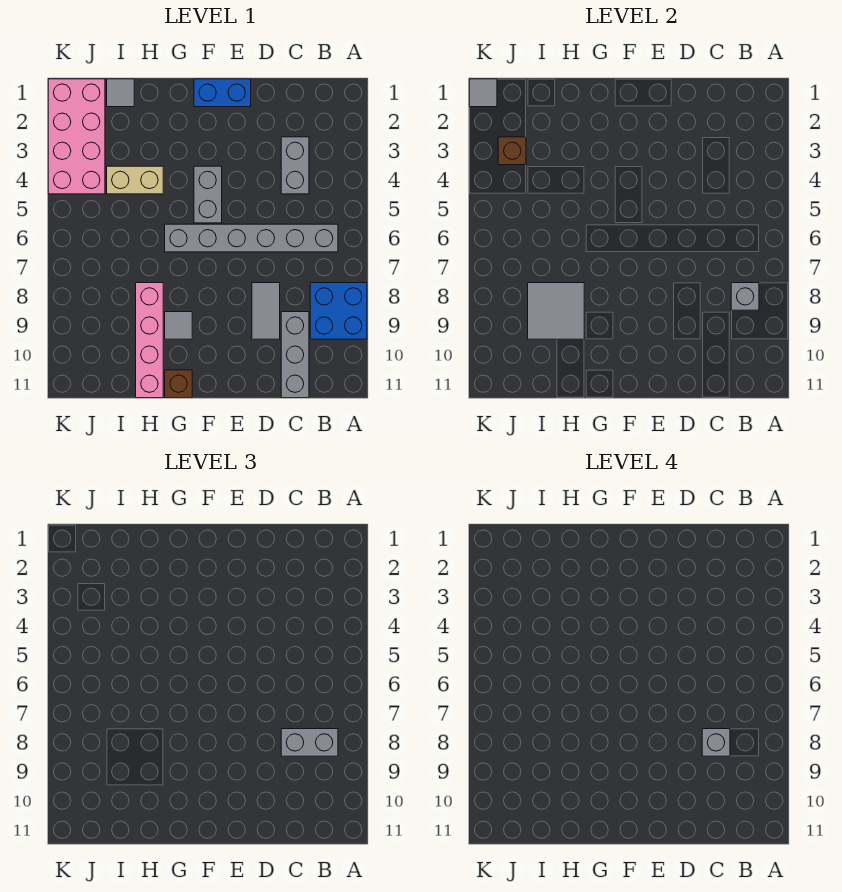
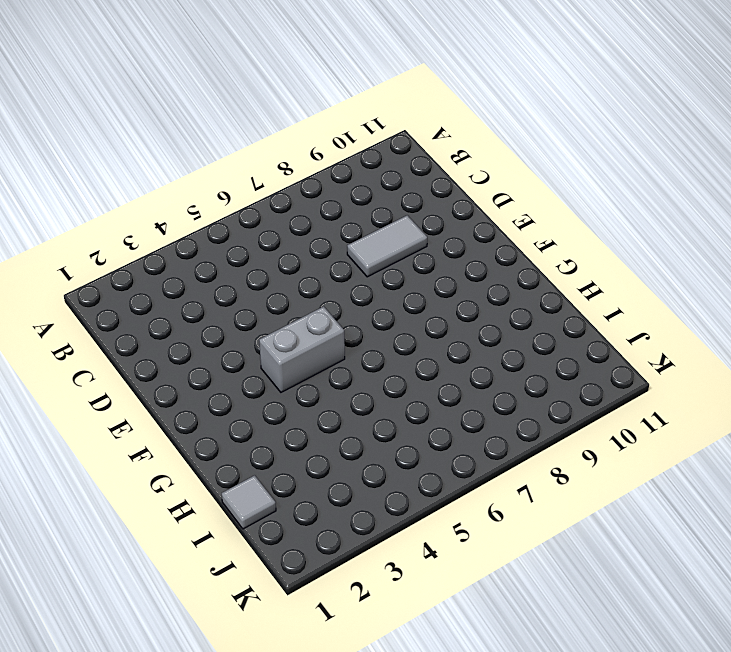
none -> blue 2x2 brick [310,283,367,339]
none -> grey 1x6 brick [165,224,338,252]
none -> grey 1x2 brick [281,137,309,194]

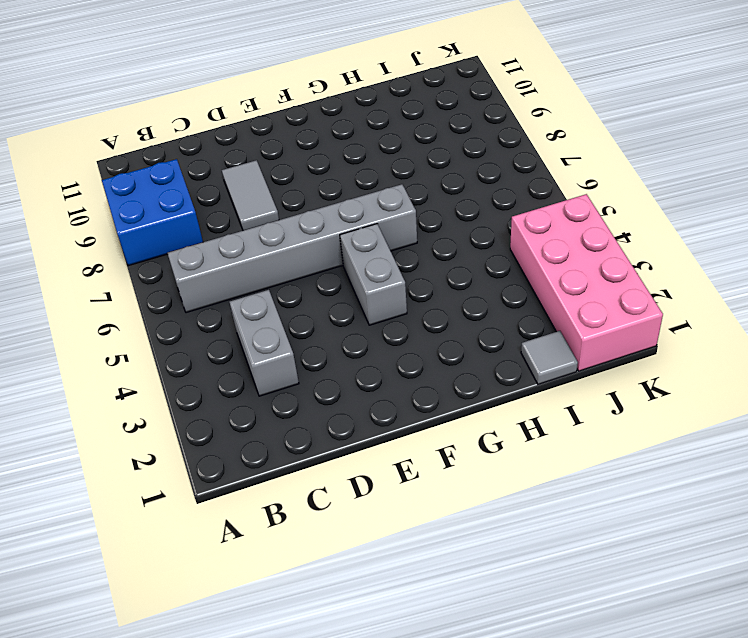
none -> grey 1x3 brick [281,312,309,398]
none -> blue 1x2 brick [194,79,251,107]
none -> grey 1x1 tile [165,312,192,339]

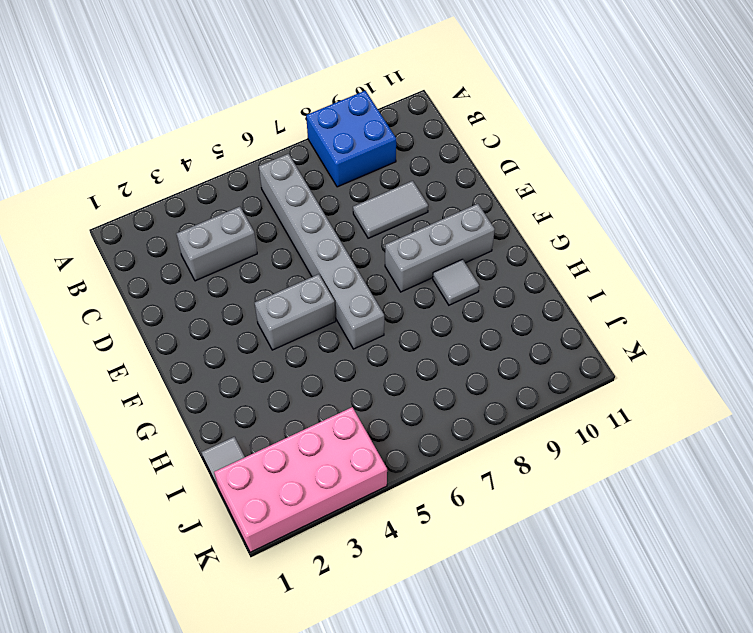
grey 1x3 brick [385,204,495,292] -> grey 1x3 brick moved to [281,312,309,398]
none -> blue 1x2 brick [194,79,251,107]
none -> brown 1x1 brick [165,370,192,398]
none -> tan 1x2 brick [107,166,163,194]

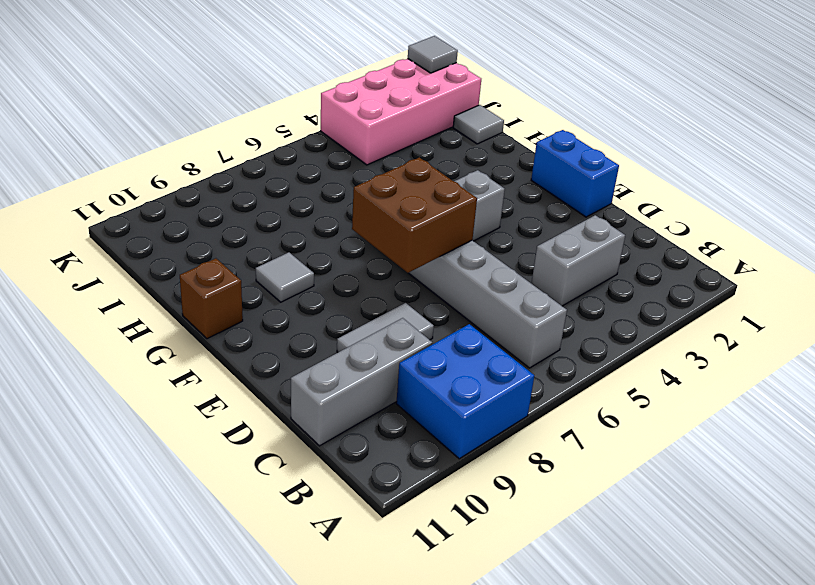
brown 2x2 brick [352,157,477,273] -> none
none -> tan 1x2 brick [107,166,163,194]
none -> pink 1x4 brick [136,283,163,398]
none -> grey 1x1 brick [731,283,759,310]

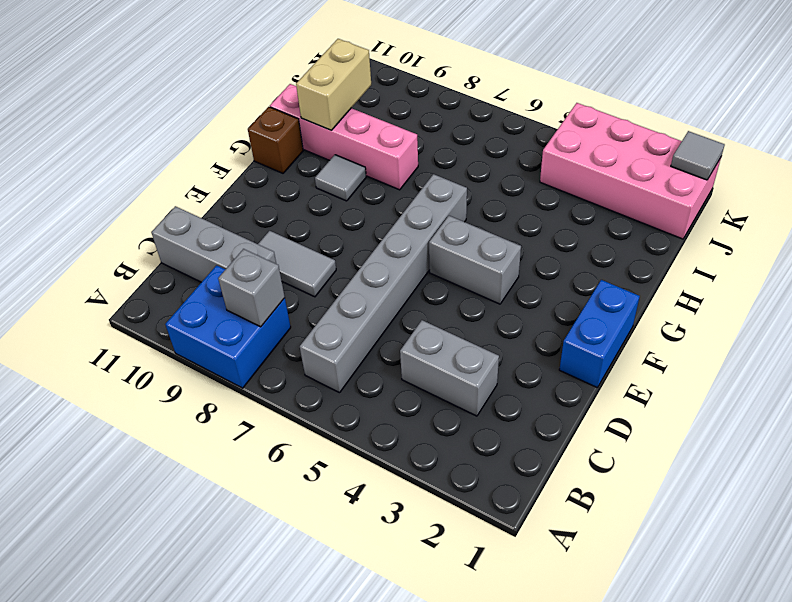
tan 1x2 brick [296,39,371,130] -> tan 1x2 brick moved to [107,166,163,194]
none -> grey 1x1 tile [107,79,134,107]
none -> grey 2x2 tile [528,283,584,339]
none -> brown 1x1 brick [498,137,526,165]

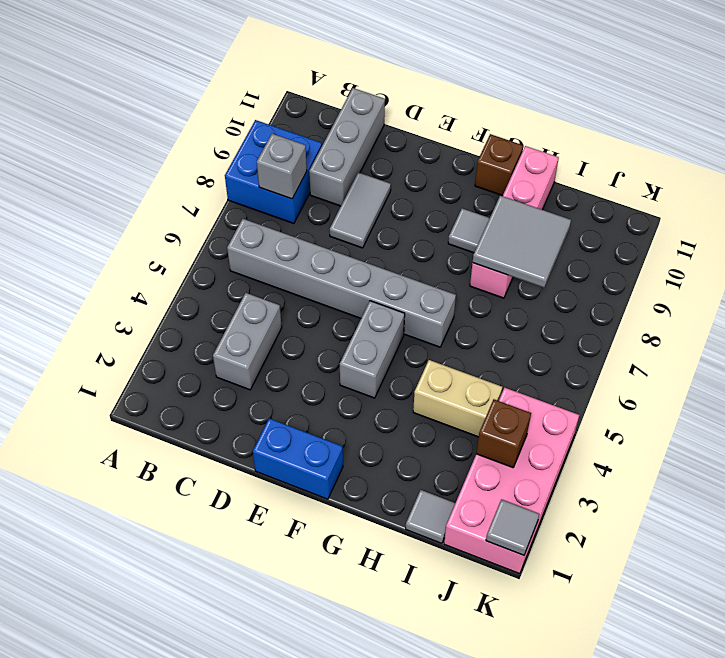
none -> grey 1x2 brick [281,729,338,756]
none -> grey 1x1 brick [702,729,730,756]

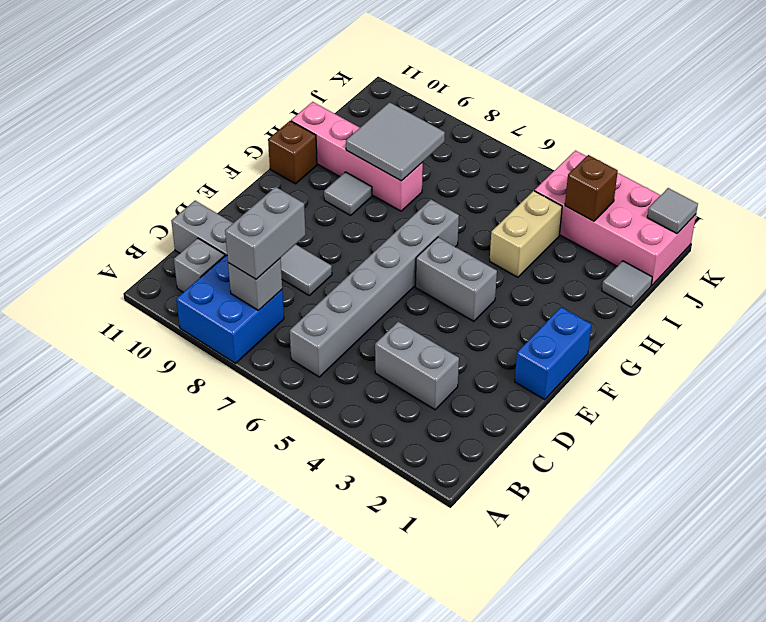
grey 1x1 brick [174,238,225,292] -> grey 1x1 brick moved to [702,729,730,756]

